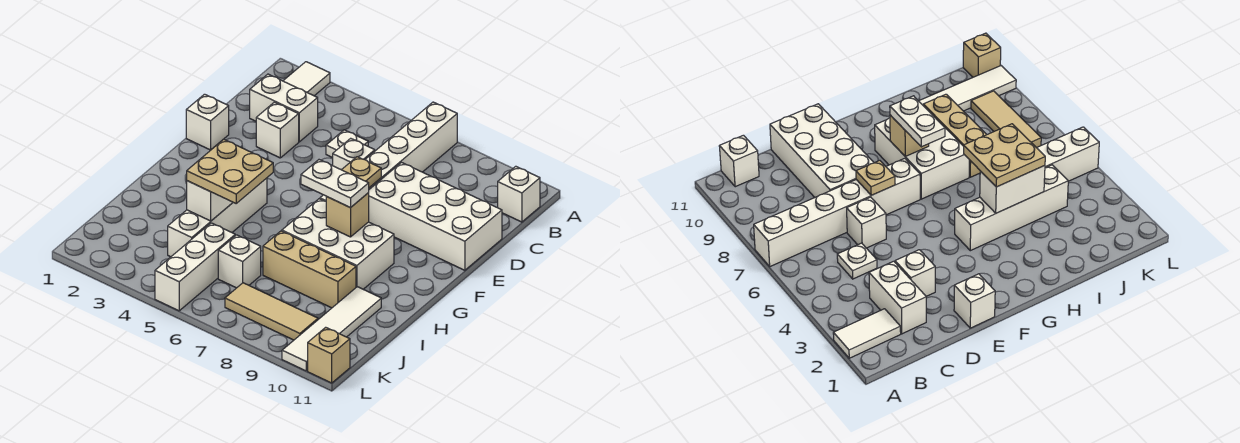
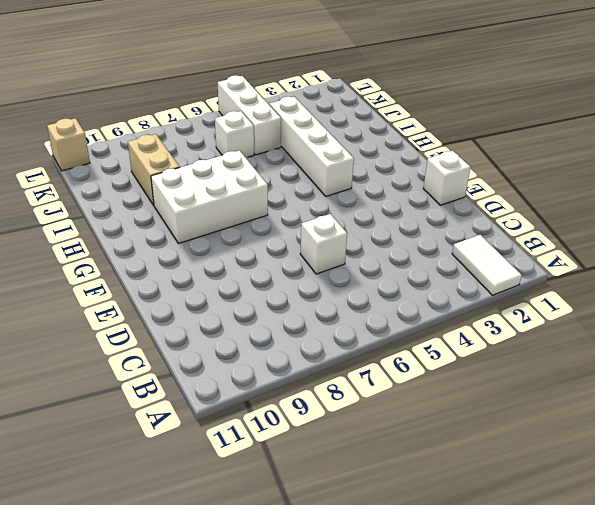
tan 1x2 brick [128,134,180,205] -> tan 1x3 brick [263,231,356,308]
none -> white 1x6 brick [320,102,457,201]
none -> white 1x1 brick [498,166,540,222]
none -> white 1x2 brick [250,74,318,142]

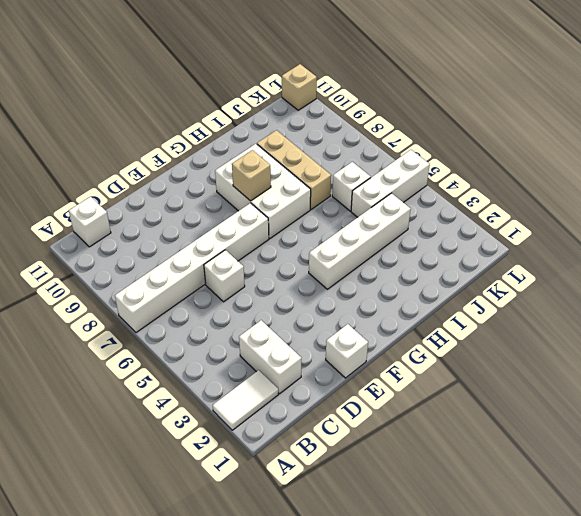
none -> white 1x1 plate [326,130,368,158]
none -> white 1x1 brick [256,102,299,158]
none -> white 2x4 brick [368,163,502,270]

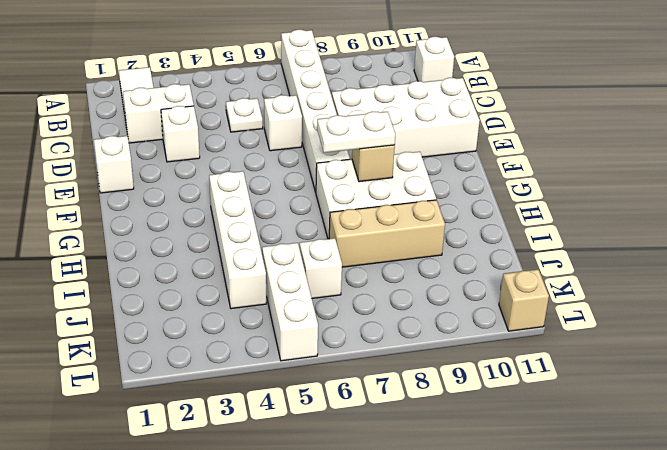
none -> white 1x4 tile [282,287,381,371]
none -> tan 1x3 tile [225,283,318,340]
none -> tan 1x1 plate [342,157,381,188]

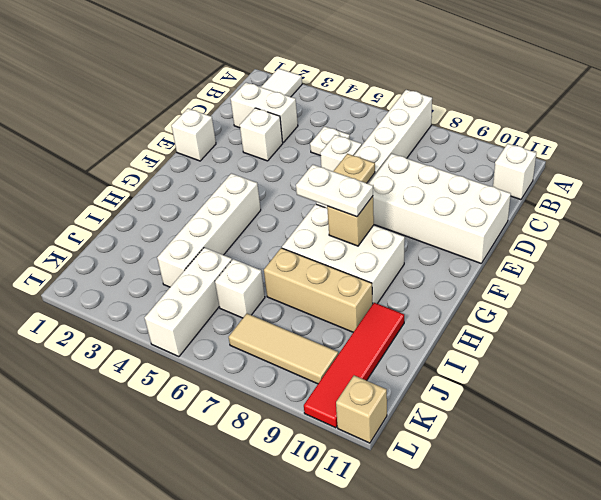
red 1x4 tile [304,303,404,428] -> white 1x4 tile [282,287,381,371]
none -> white 1x2 brick [187,181,233,221]
none -> tan 2x2 plate [187,139,273,203]

